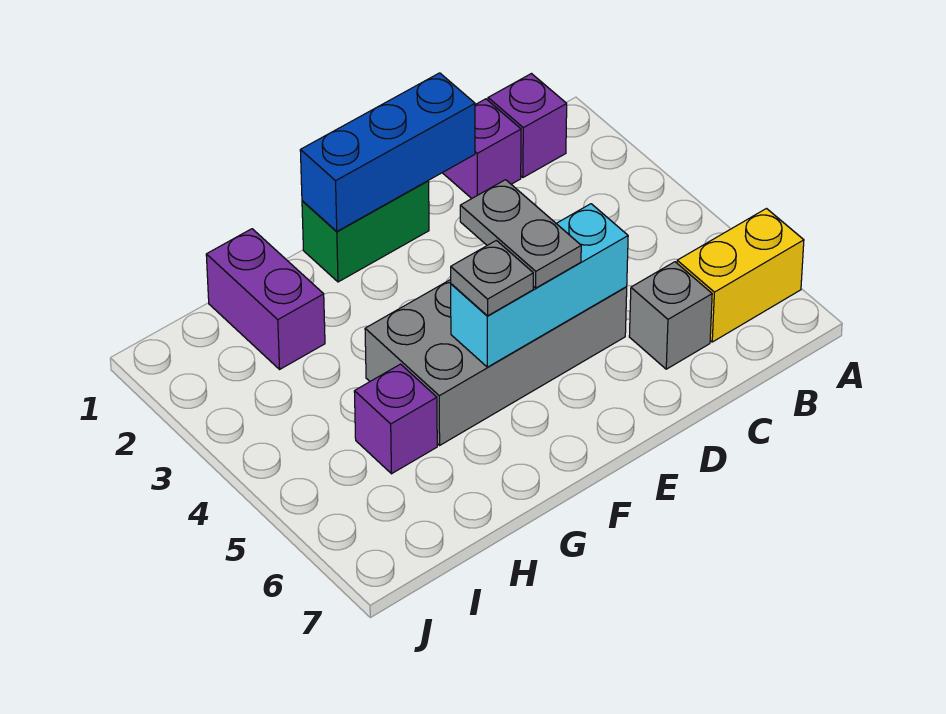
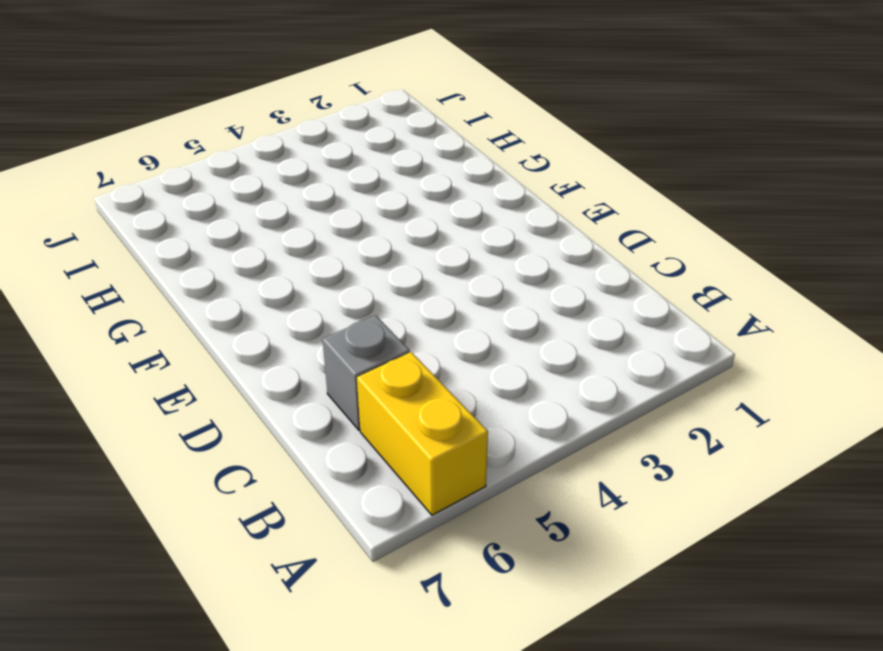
none -> purple 1x1 brick [488,74,567,177]
none -> purple 1x1 brick [443,99,521,199]
none -> grey 2x4 brick [365,280,627,445]

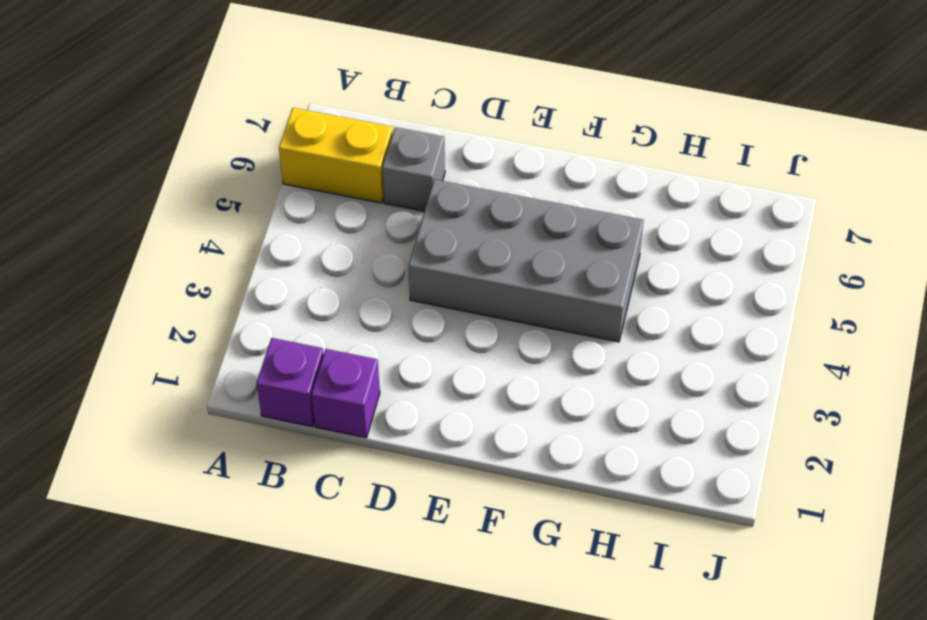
none -> green 1x2 brick [302,181,429,282]
none -> purple 1x2 brick [206,229,325,369]
none -> purple 1x1 brick [354,364,437,474]

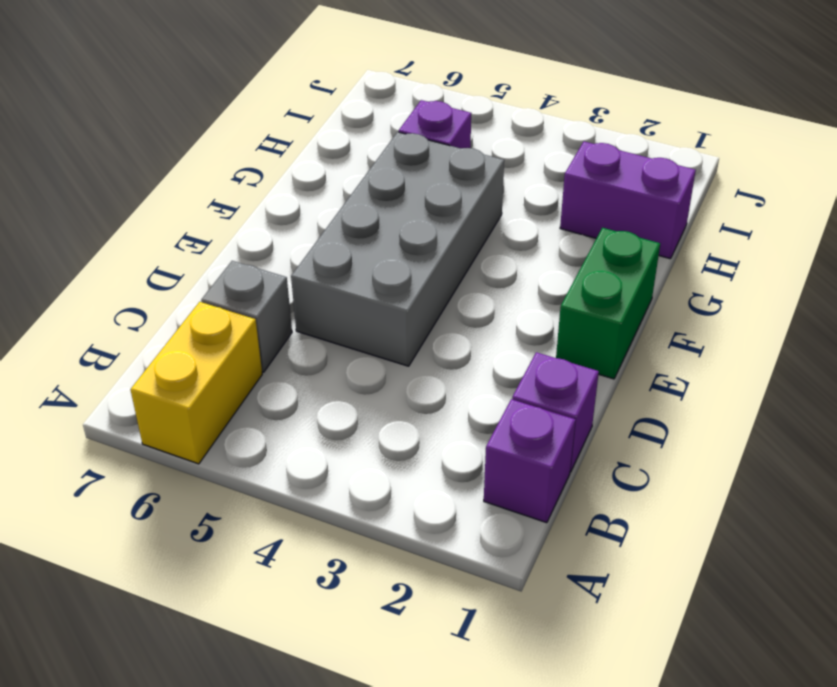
none -> blue 1x3 brick [300,73,475,231]
none -> cyan 1x3 brick [451,204,628,367]
none -> grey 1x2 plate [460,180,581,288]

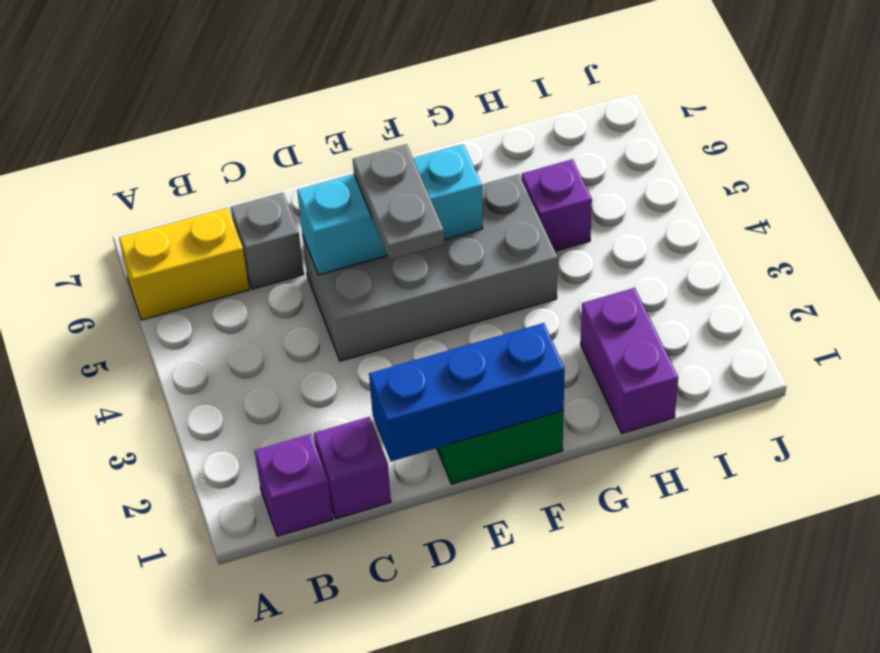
none -> grey 1x1 plate [451,240,533,316]

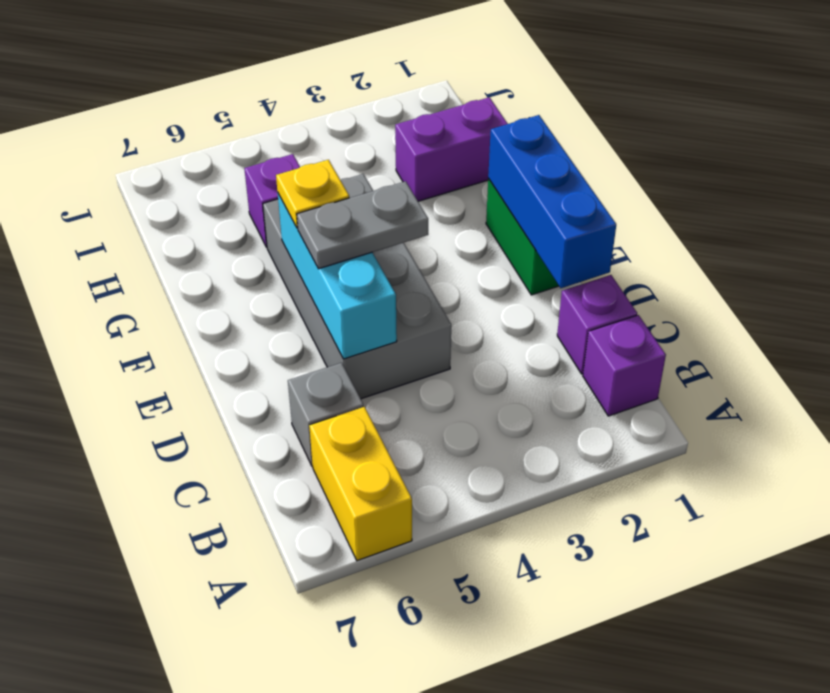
yellow 1x1 plate [276,160,349,228] -> grey 1x1 plate [451,240,533,316]

